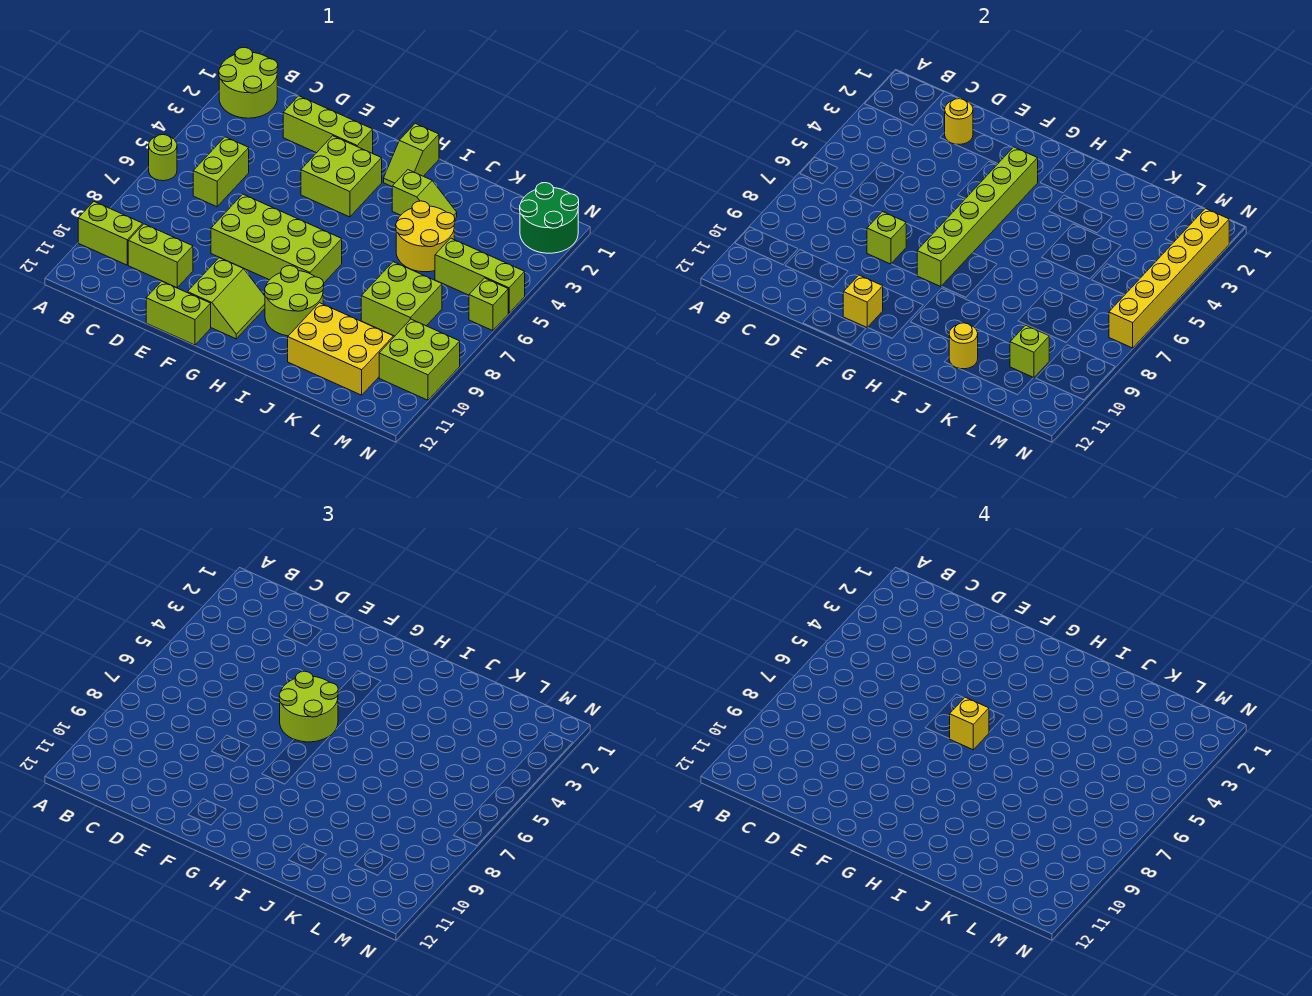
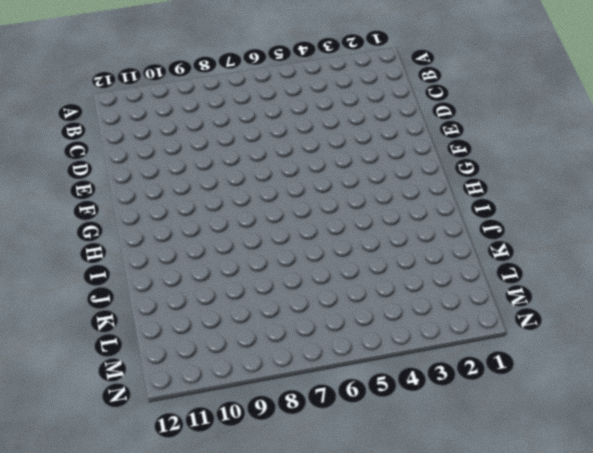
none -> lime 2x2 round brick [219,47,278,118]
none -> lime 1x1 round brick [149,135,177,181]
none -> lime 1x2 brick [78,202,143,265]

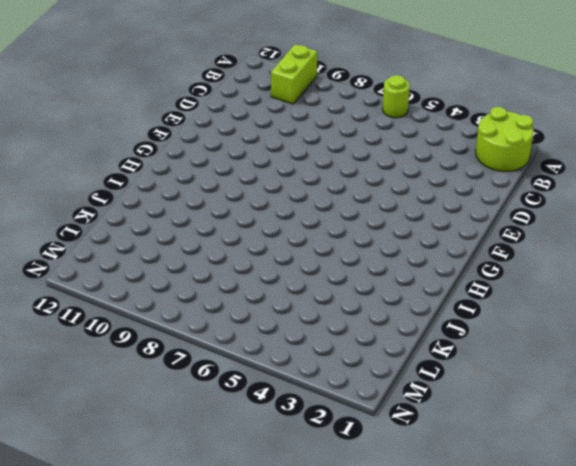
none -> lime 1x2 brick [193,137,249,207]
none -> lime 1x2 brick [128,224,193,287]
none -> lime 1x3 brick [283,96,373,153]

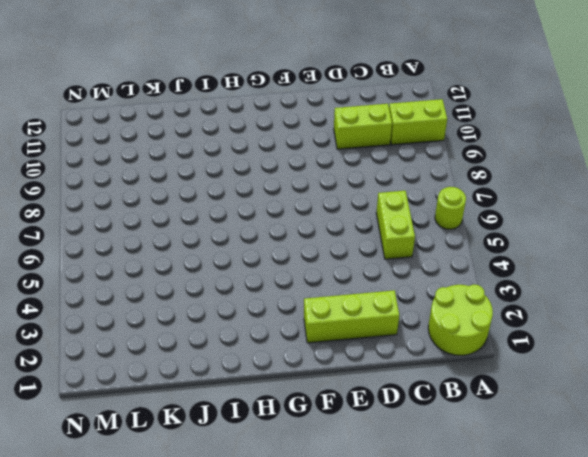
none -> lime 2x4 brick [211,194,342,283]
none -> lime 1x2 brick [146,281,211,345]
none -> lime 2x2 brick [301,136,382,217]

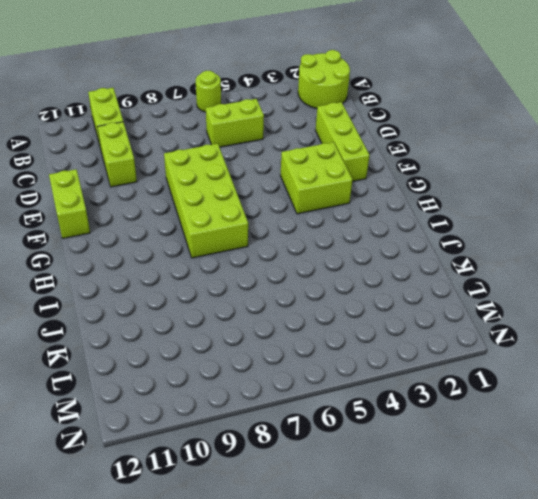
none -> lime 2x2 slope [187,258,265,339]
none -> lime 1x2 slope [384,123,439,186]
none -> lime 2x2 round brick [265,266,324,336]

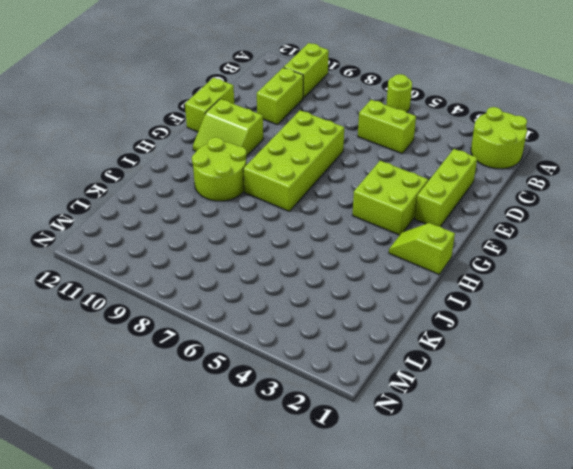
none -> lime 1x2 slope [392,170,457,218]
none -> yellow 2x2 round brick [396,201,455,272]
none -> yellow 2x3 brick [288,303,393,395]

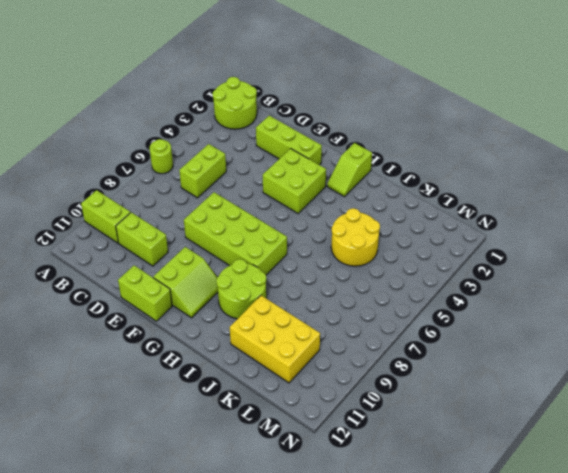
none -> lime 1x2 slope [392,170,457,218]
none -> lime 2x2 brick [361,262,442,336]
none -> lime 1x3 brick [435,238,525,313]

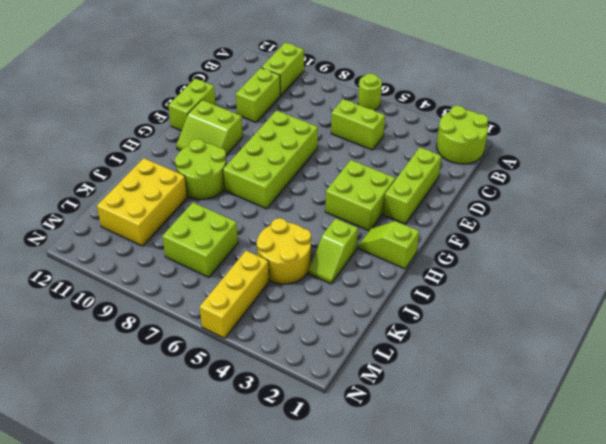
yellow 1x3 brick [200,251,269,338] -> lime 1x3 brick [435,238,525,313]
none -> green 2x2 round brick [520,183,579,253]
none -> lime 2x2 brick [379,319,460,400]
none -> lime 1x1 brick [469,278,508,331]

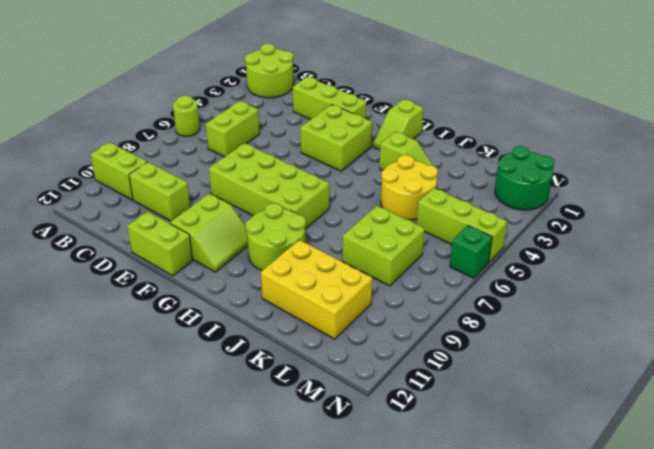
green 1x1 brick [450,225,492,278] -> lime 1x1 brick [469,278,508,331]
none -> lime 2x2 brick [379,319,460,400]
none -> yellow 1x1 round brick [945,99,973,145]
none -> lime 1x1 brick [867,212,906,264]

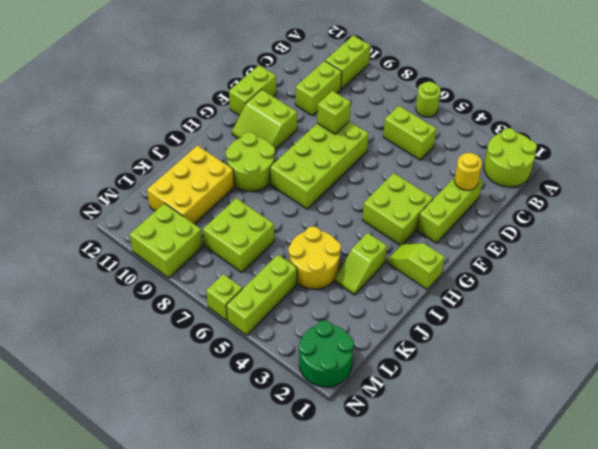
none -> yellow 1x1 brick [843,275,883,327]
none -> lime 1x6 brick [917,147,1038,287]
none -> yellow 1x1 round brick [949,323,978,369]

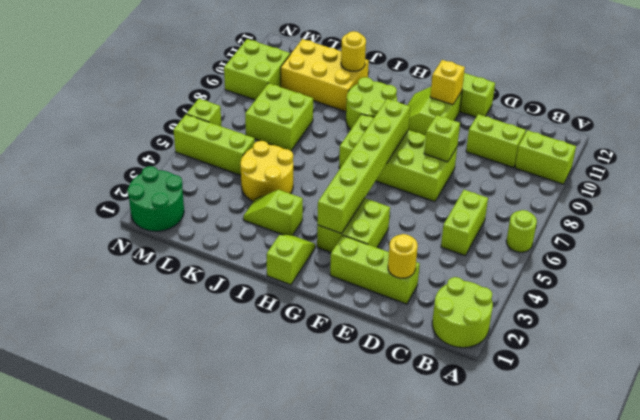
none -> lime 1x1 brick [1010,325,1049,378]
none -> yellow 1x6 brick [1109,208,1229,348]
none -> lime 2x2 round brick [279,671,338,742]

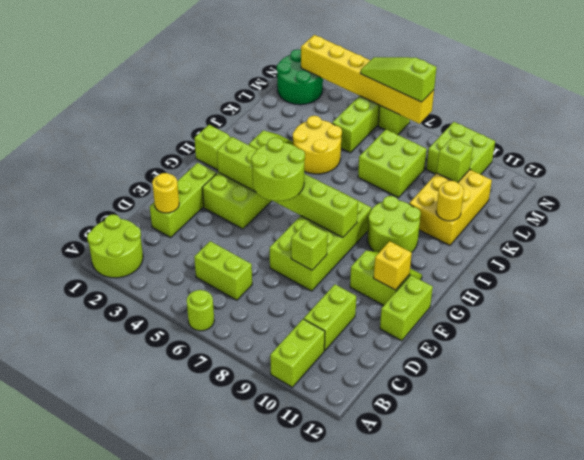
lime 1x3 slope [361,57,437,102] -> none
none -> yellow 1x1 brick [950,697,989,750]

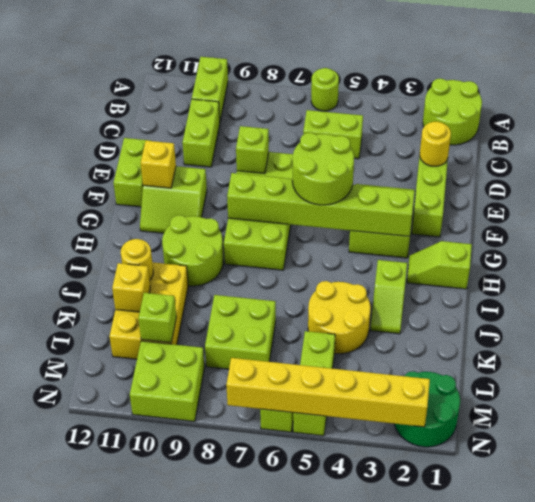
yellow 1x1 brick [112,263,150,312] -> yellow 1x1 brick moved to [950,697,989,750]

